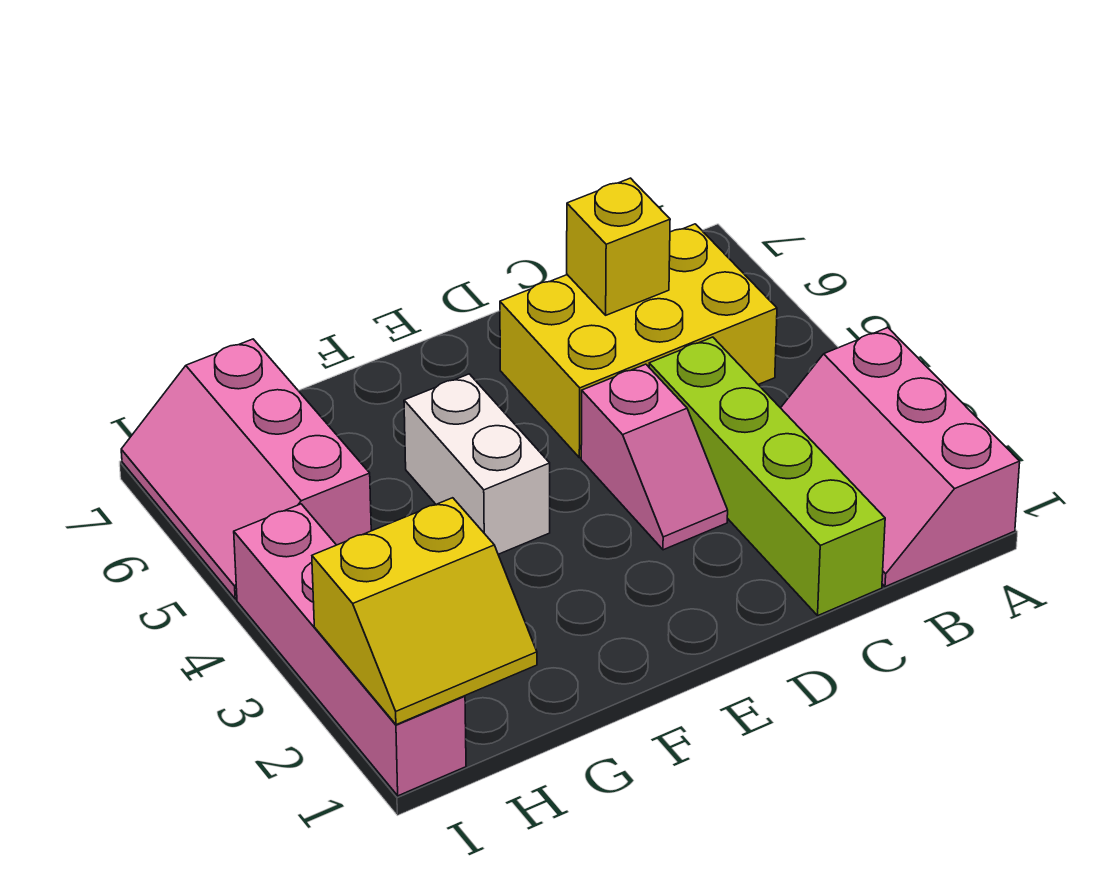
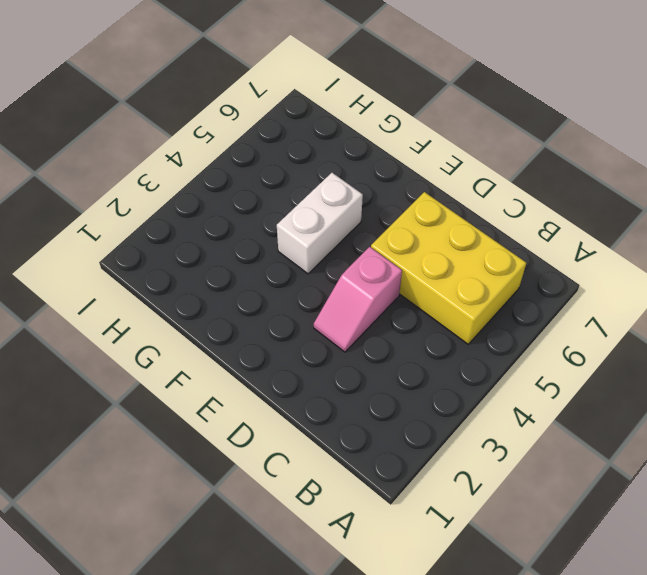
none -> pink 2x3 slope [781,328,1020,587]
none -> lime 1x4 brick [649,337,885,615]

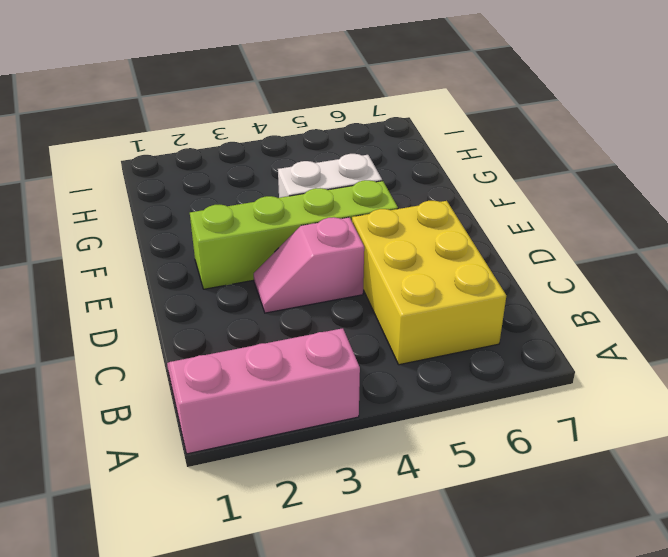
lime 1x4 brick [190,180,398,289] -> lime 1x4 brick moved to [649,337,885,615]
none -> pink 2x3 slope [121,339,371,599]
none -> pink 1x4 brick [234,504,466,796]

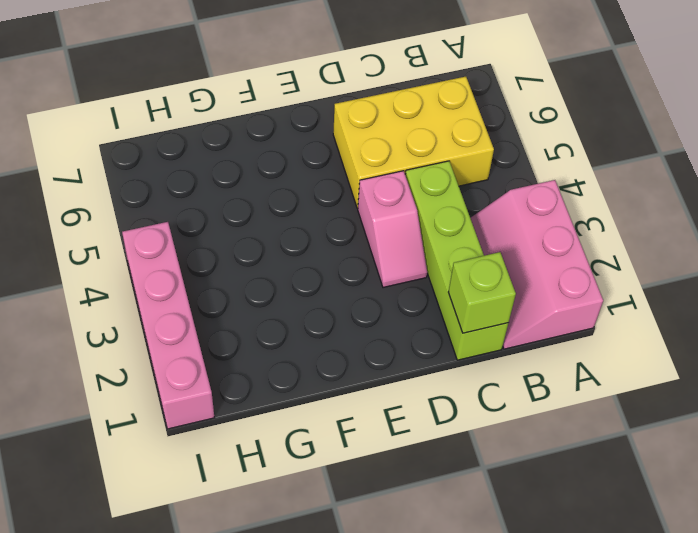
lime 1x1 brick [448,252,516,333] -> none
none -> white 1x2 brick [404,374,550,554]
none -> pink 2x3 slope [121,339,371,599]

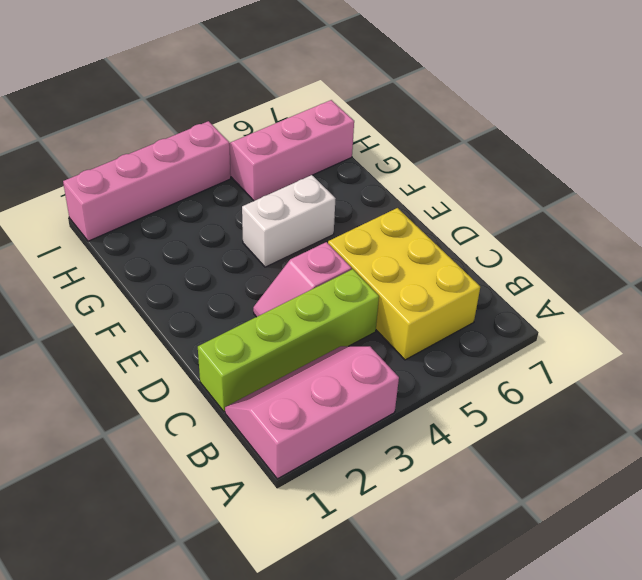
none -> yellow 1x1 brick [567,178,670,315]
none -> yellow 2x2 slope [312,498,537,725]

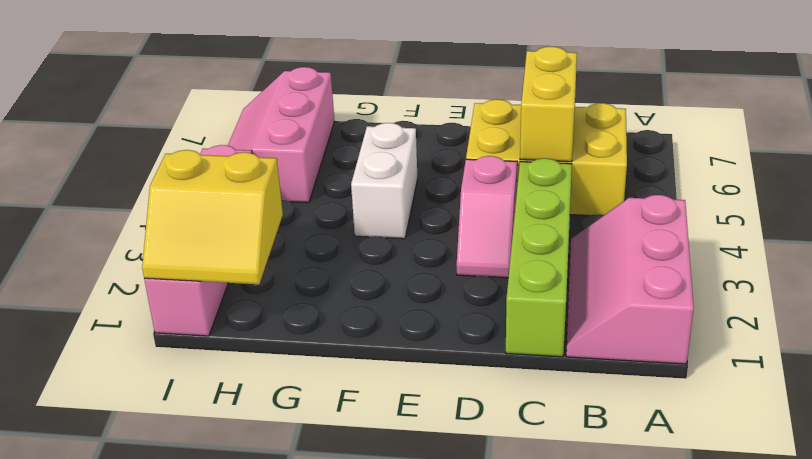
yellow 1x2 brick [520,47,577,162] -> yellow 1x1 brick [567,178,670,315]

